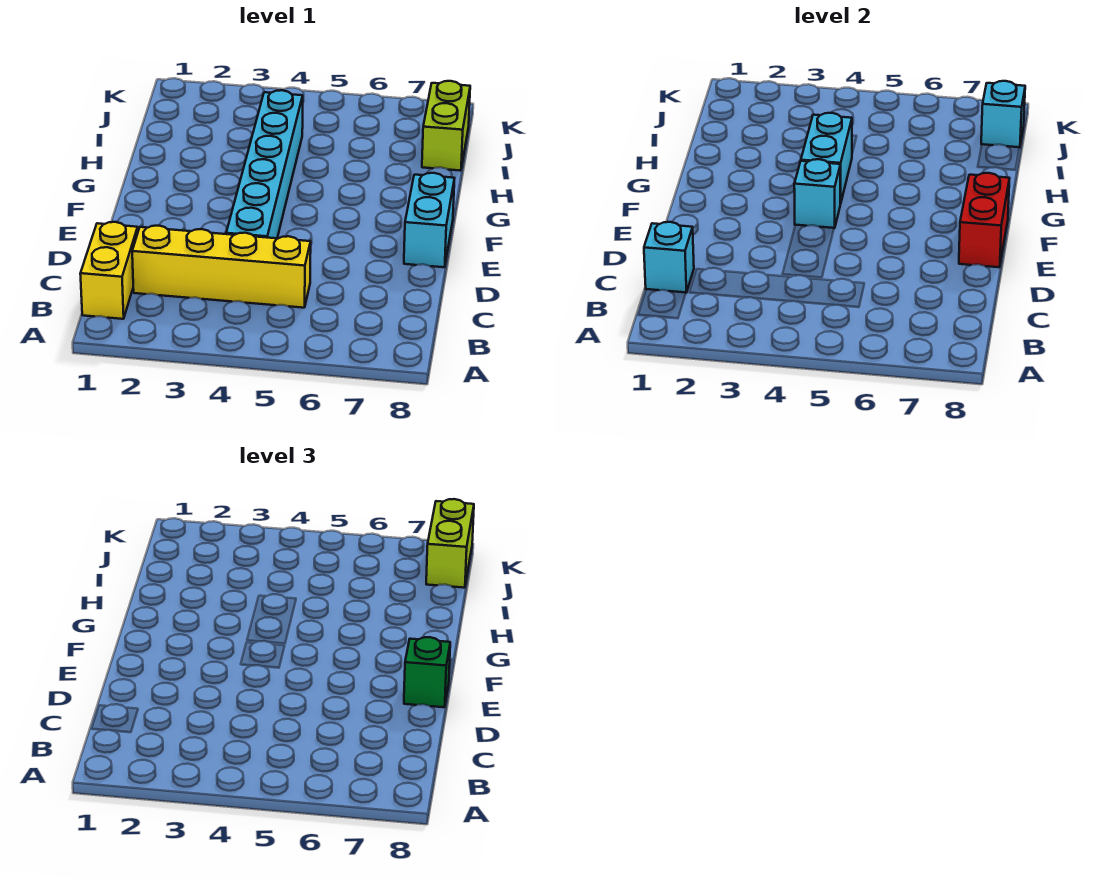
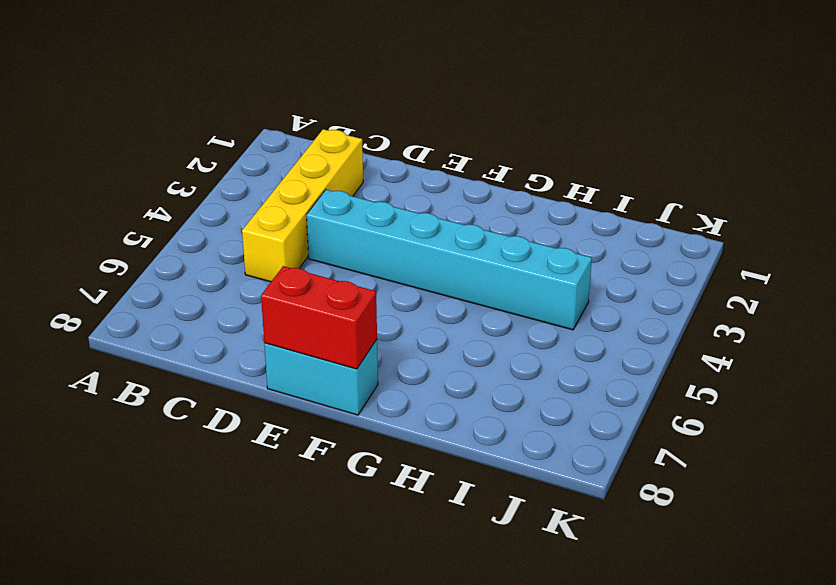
none -> yellow 1x2 brick [80,222,138,319]
none -> lime 1x2 brick [422,81,470,171]
none -> cyan 1x1 brick [644,222,694,293]

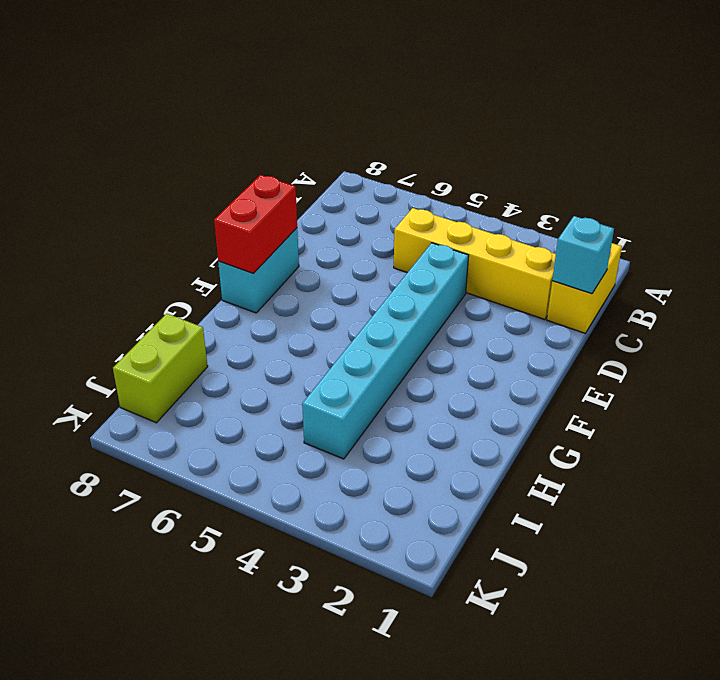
none -> cyan 1x1 brick [794,159,840,228]
none -> cyan 1x2 brick [801,113,852,204]
none -> cyan 1x1 brick [981,81,1025,148]

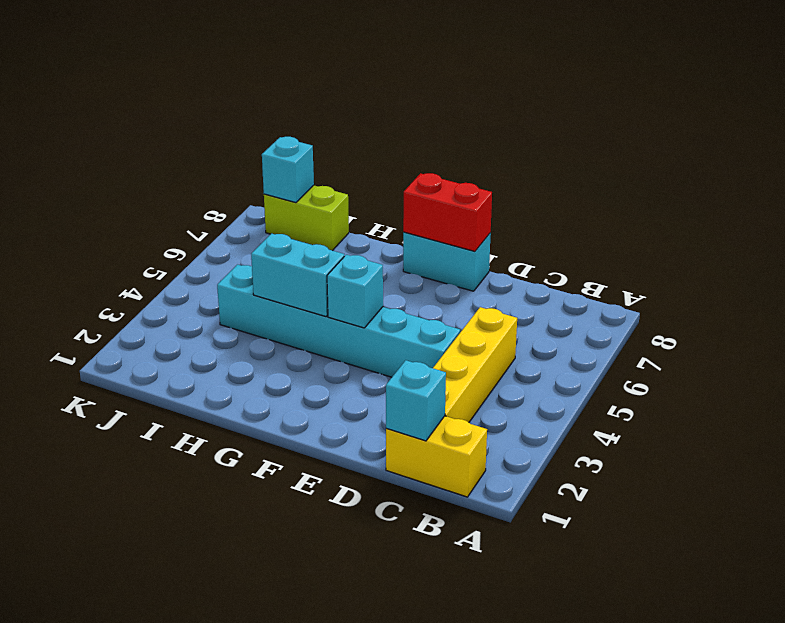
none -> green 1x1 brick [404,637,450,707]
none -> lime 1x2 brick [426,499,474,588]

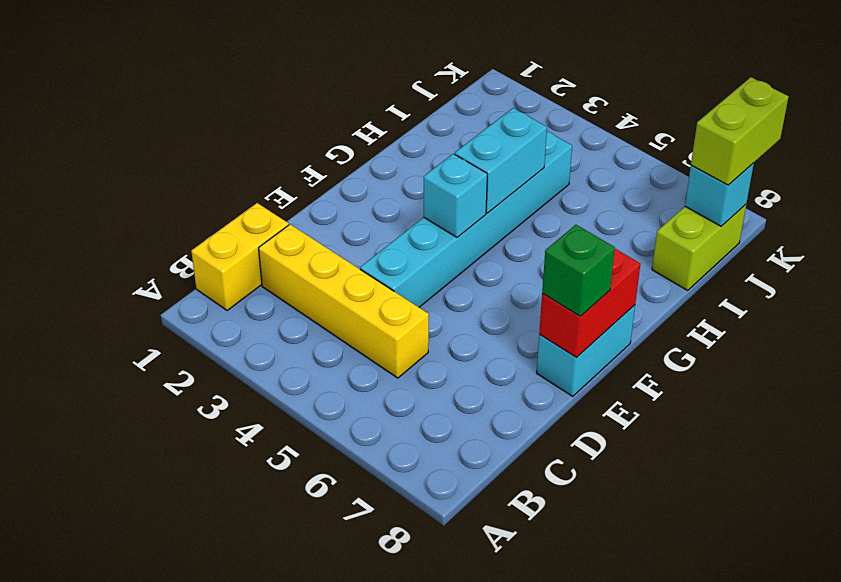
none -> cyan 1x1 brick [644,222,694,293]

